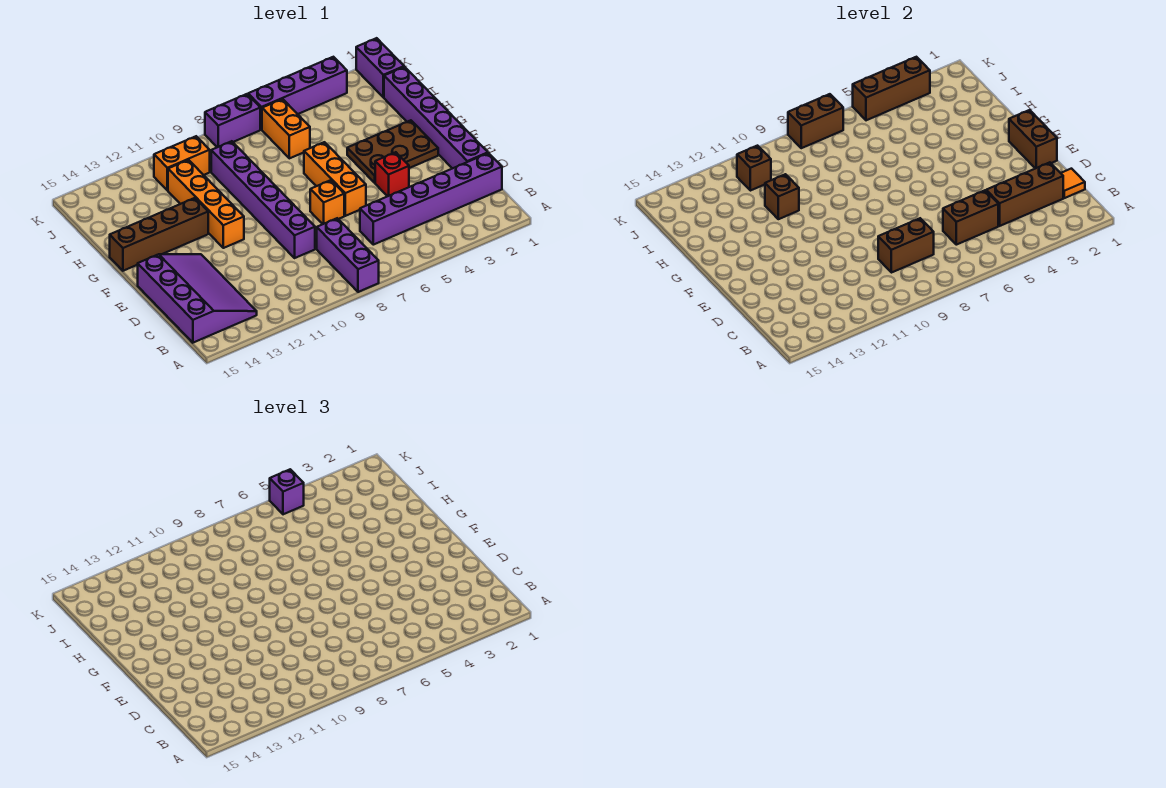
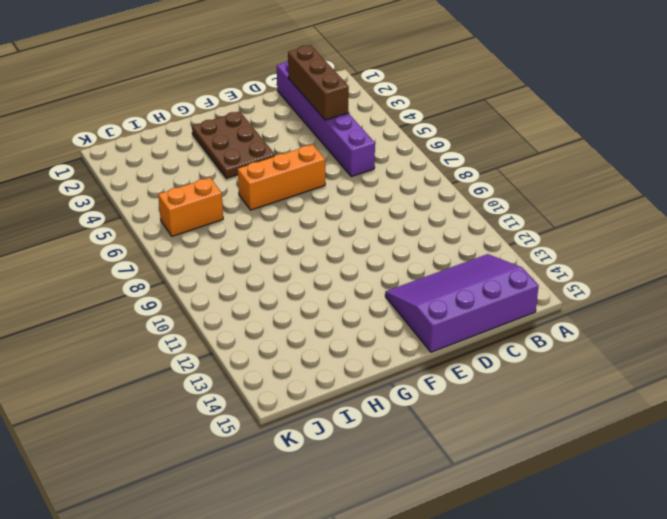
none -> purple 1x3 brick [317,218,379,292]
none -> purple 1x6 brick [384,67,488,169]
none -> purple 1x6 brick [211,141,315,258]

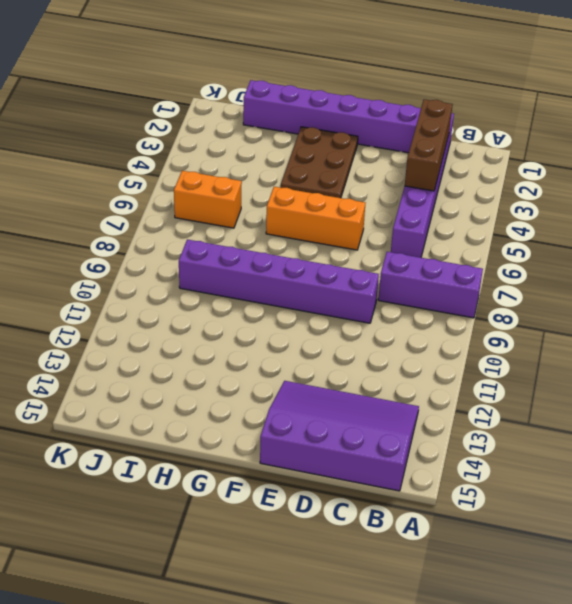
none -> red 1x1 brick [375,152,409,196]
none -> orange 1x1 brick [310,180,344,224]
none -> orange 1x4 brick [168,160,244,248]

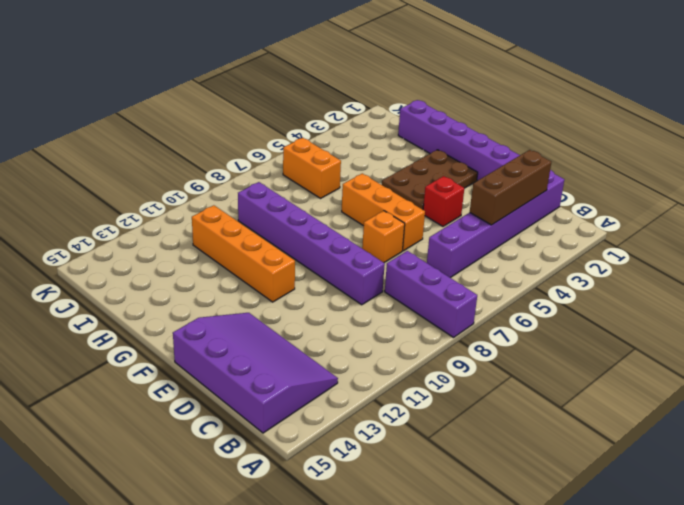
none -> brown 1x4 brick [110,198,208,271]
none -> purple 1x2 brick [356,38,404,98]
none -> orange 1x2 brick [154,136,210,191]

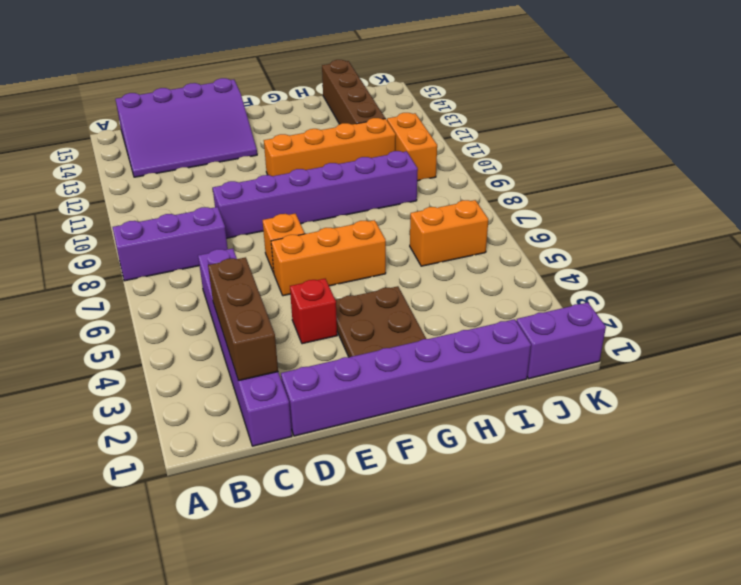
brown 1x4 brick [322,60,385,124] -> brown 1x4 brick moved to [110,198,208,271]
none -> purple 1x4 brick [248,57,347,130]
none -> purple 1x2 brick [205,94,260,147]
none -> orange 1x1 tile [1061,169,1085,198]

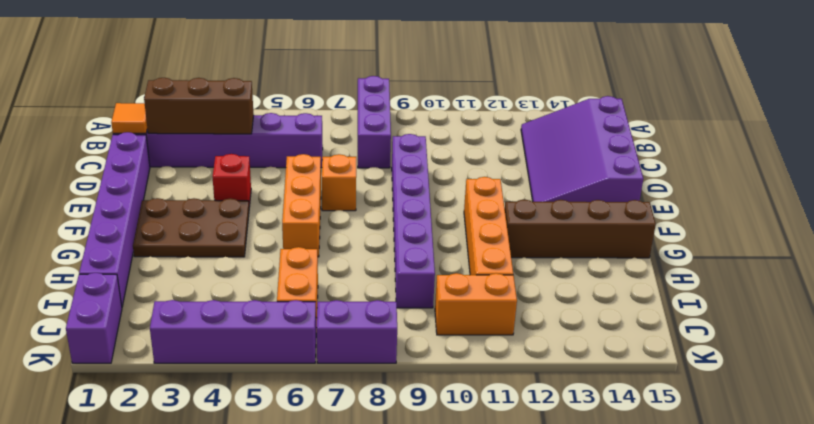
none -> brown 1x2 brick [943,190,998,245]
none -> brown 1x2 brick [878,218,934,273]
none -> brown 1x2 brick [1009,110,1057,169]

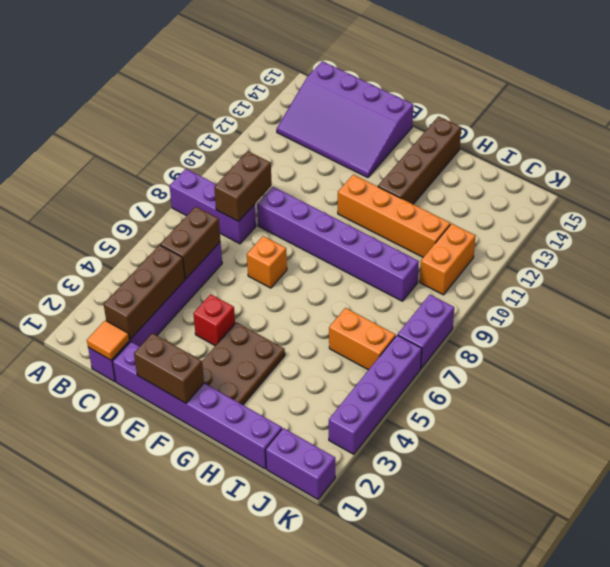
none -> orange 1x3 brick [304,142,366,216]
none -> brown 1x1 brick [765,174,799,219]
none -> brown 1x1 brick [737,146,771,191]

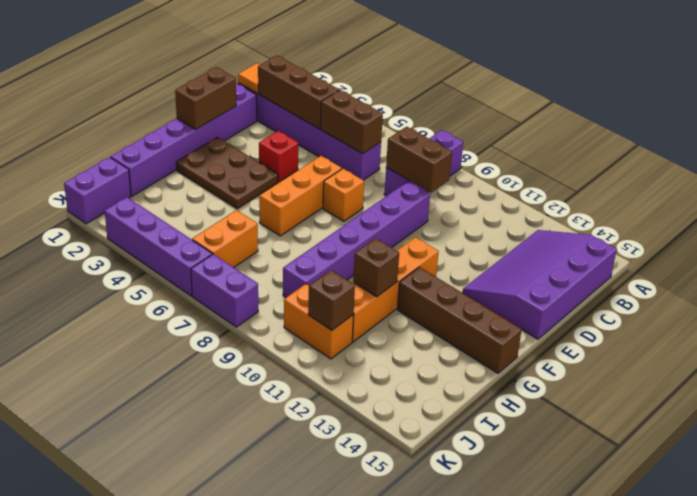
none -> brown 1x3 brick [853,57,930,120]
none -> brown 1x2 brick [788,94,843,148]
none -> purple 1x1 brick [270,469,304,514]

